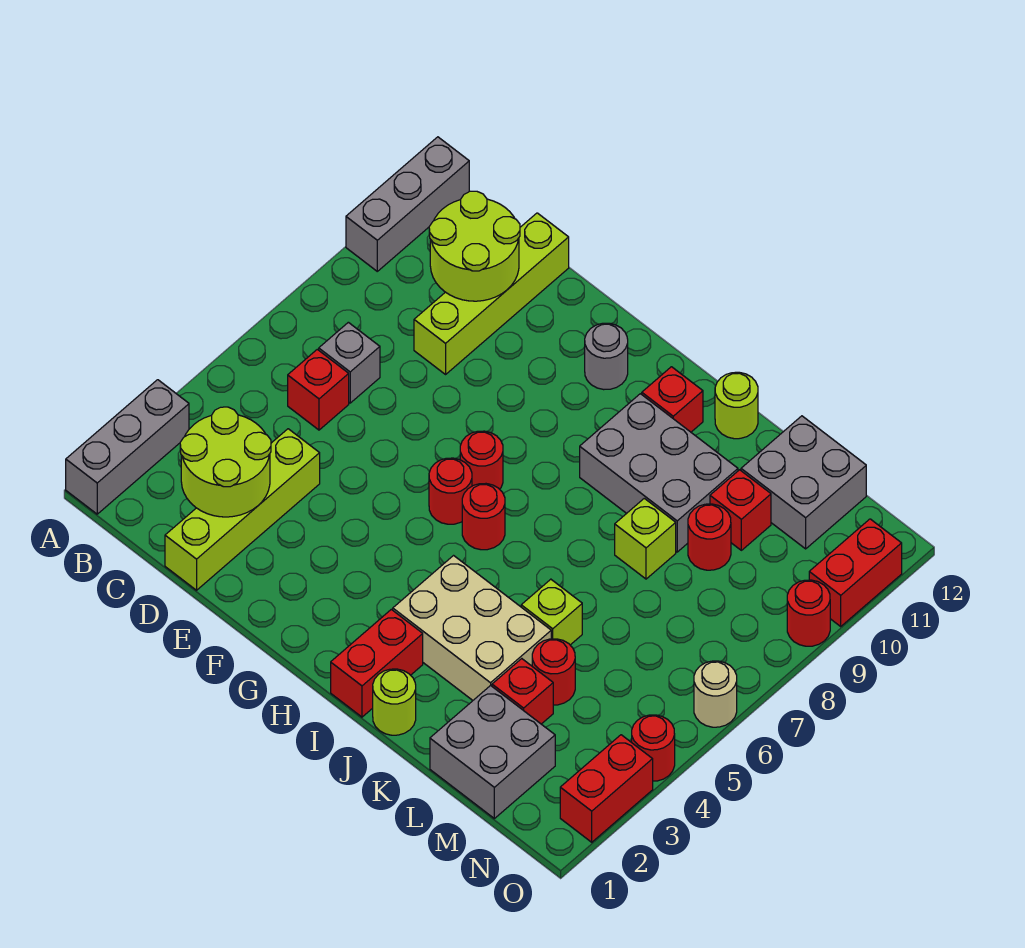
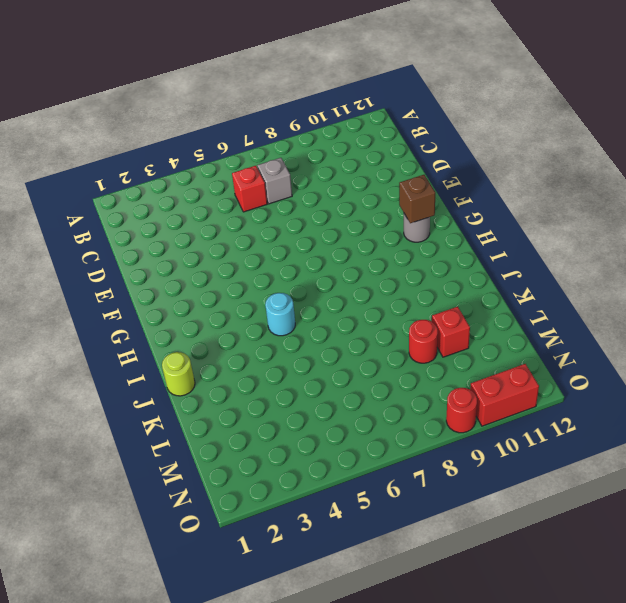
brown 1x1 brick [399,175,435,223] -> none
cyan 1x1 round brick [265,293,295,336] -> none
none -> grey 1x3 brick [66,380,189,514]
none -> grey 1x3 brick [346,137,469,271]
none -> lime 1x4 brick [165,429,320,590]
none -> lime 1x4 brick [414,213,569,374]

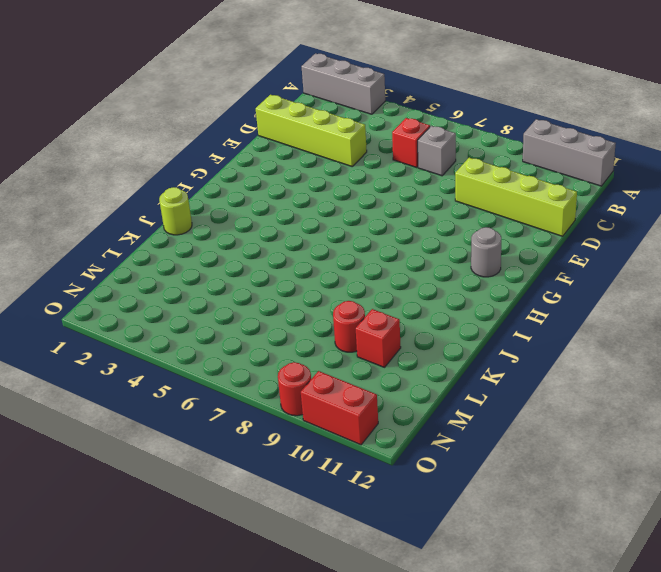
none -> red 1x1 round brick [429,458,472,524]
none -> red 1x1 round brick [460,431,503,489]
none -> red 1x1 round brick [462,484,505,550]
none -> red 1x2 brick [331,609,423,717]

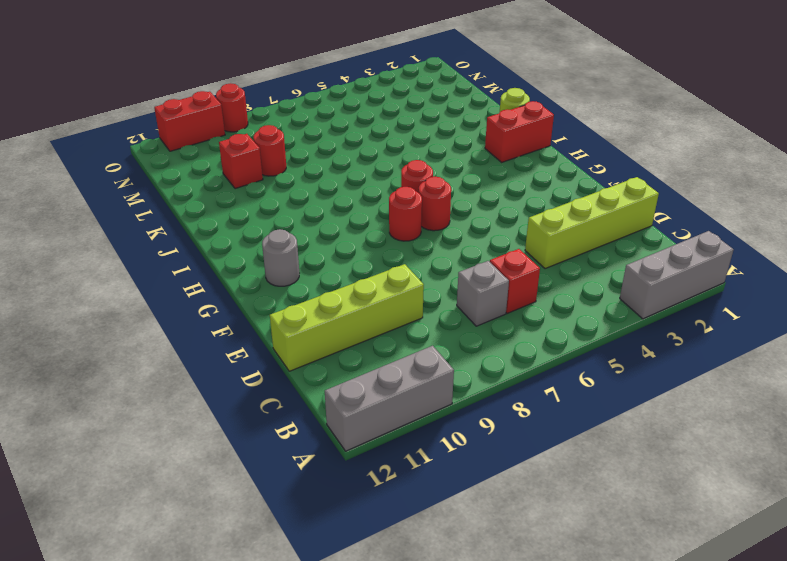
none -> tan 2x3 brick [393,556,551,700]
none -> grey 2x3 brick [580,394,738,552]
none -> red 1x1 brick [642,367,703,432]
none -> lime 1x1 round brick [715,372,758,439]

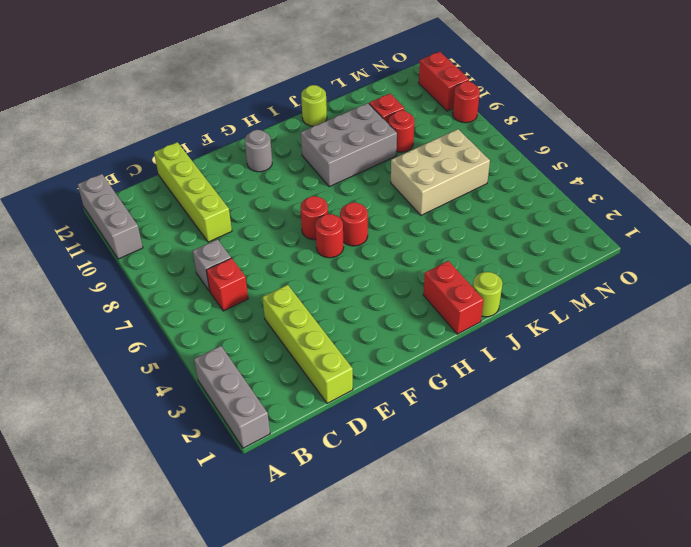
tan 2x3 brick [391,129,490,215] -> tan 2x3 brick moved to [393,556,551,700]
none -> red 1x1 brick [642,367,703,432]
none -> lime 1x1 brick [521,579,582,645]
none -> lime 1x1 brick [615,498,676,579]
none -> grey 2x2 brick [430,685,555,818]

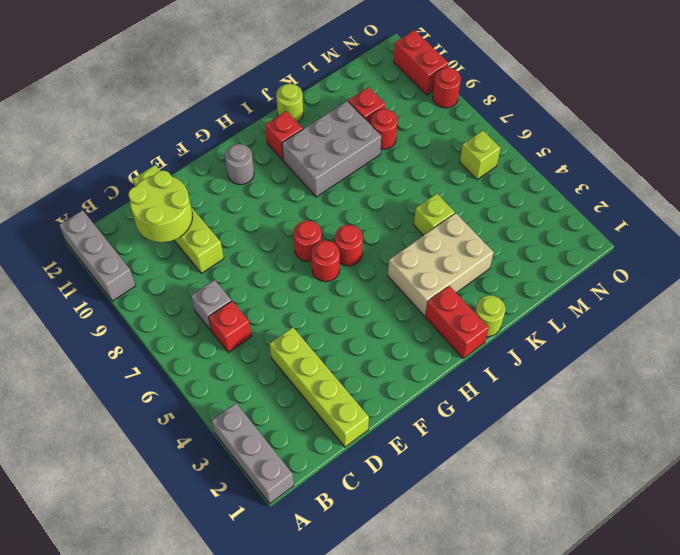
lime 1x1 brick [460,131,501,180] -> lime 1x1 brick moved to [615,498,676,579]
none -> grey 2x2 brick [430,685,555,818]
none -> red 1x1 brick [492,659,553,724]
none -> red 1x1 round brick [532,639,575,705]
none -> grey 2x2 brick [741,416,866,549]

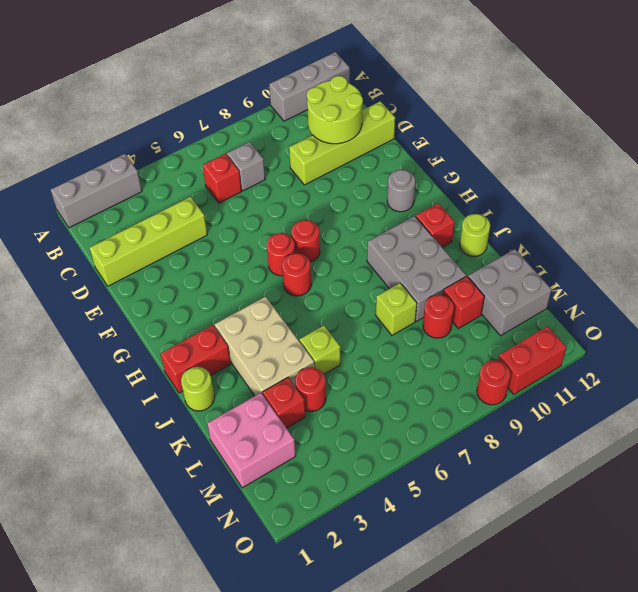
pink 2x2 brick [207,393,296,488] -> grey 2x2 brick [430,685,555,818]
none -> red 1x2 brick [560,735,653,842]
none -> red 1x1 round brick [632,715,675,781]
none -> tan 1x1 round brick [694,661,737,727]
none -> lime 2x2 round brick [180,407,271,517]

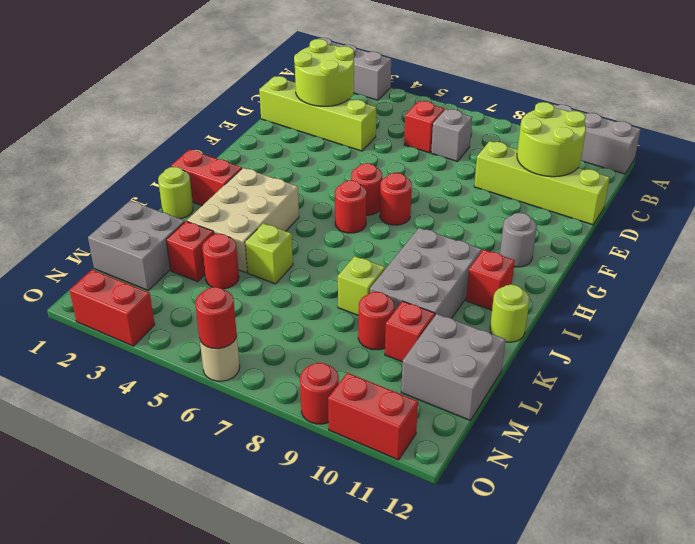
red 1x1 round brick [195,287,237,349] -> red 1x1 round brick moved to [632,715,675,781]

